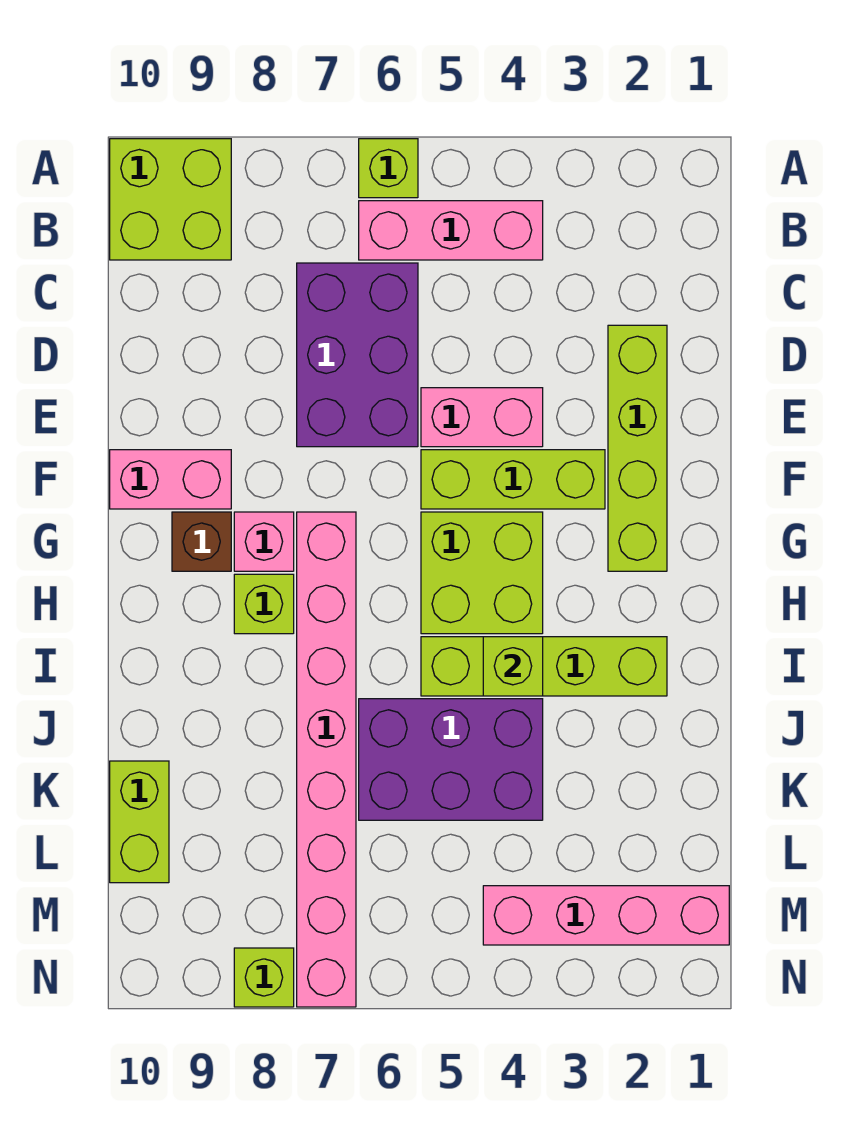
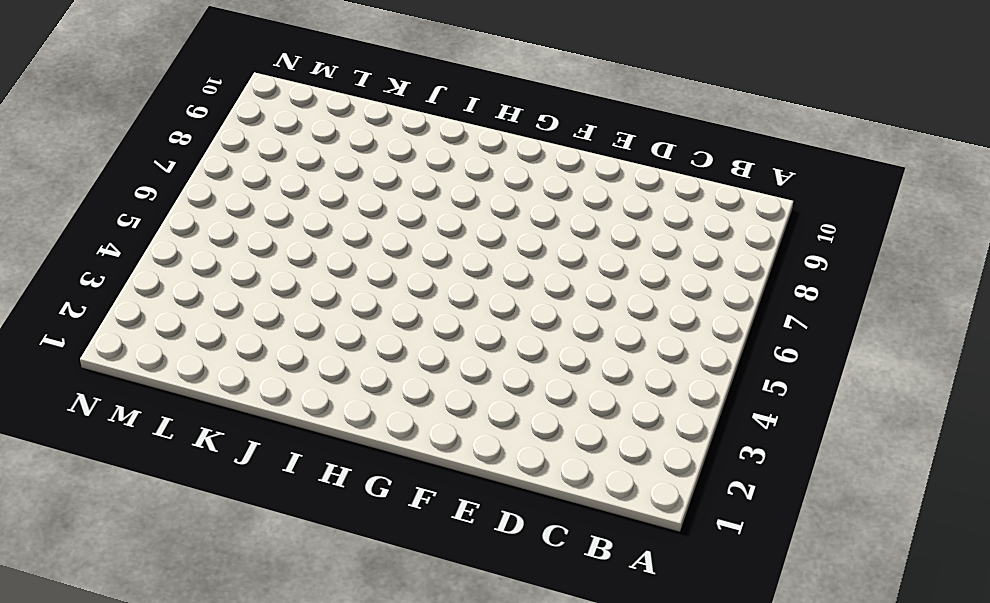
none -> lime 1x1 brick [359,139,418,198]
none -> lime 2x2 brick [110,139,231,260]
none -> pink 1x3 brick [359,201,543,260]

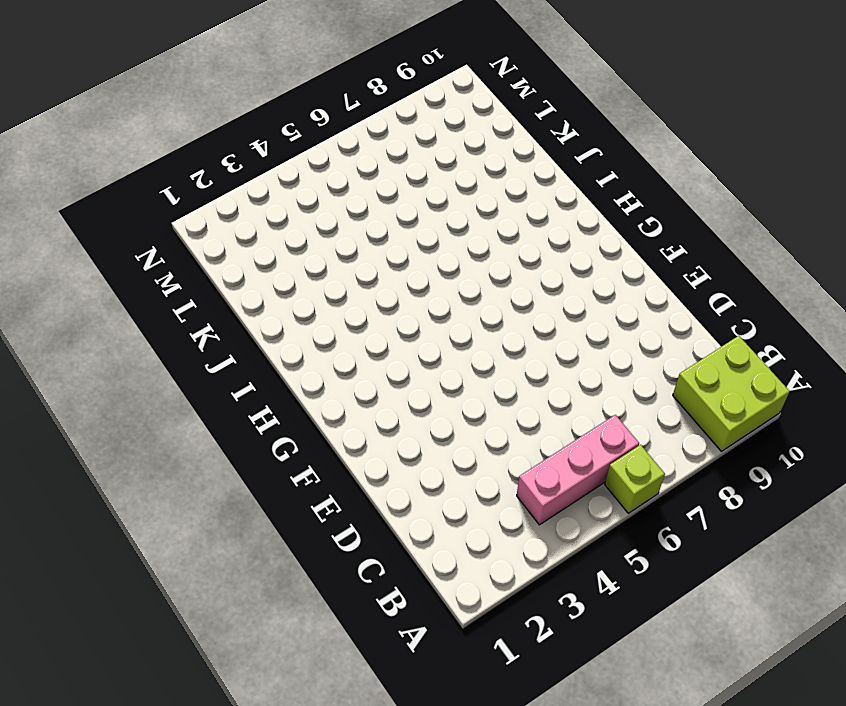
none -> purple 2x3 brick [297,263,418,447]
none -> lime 1x4 brick [608,325,667,571]
none -> pink 1x2 brick [421,388,543,447]

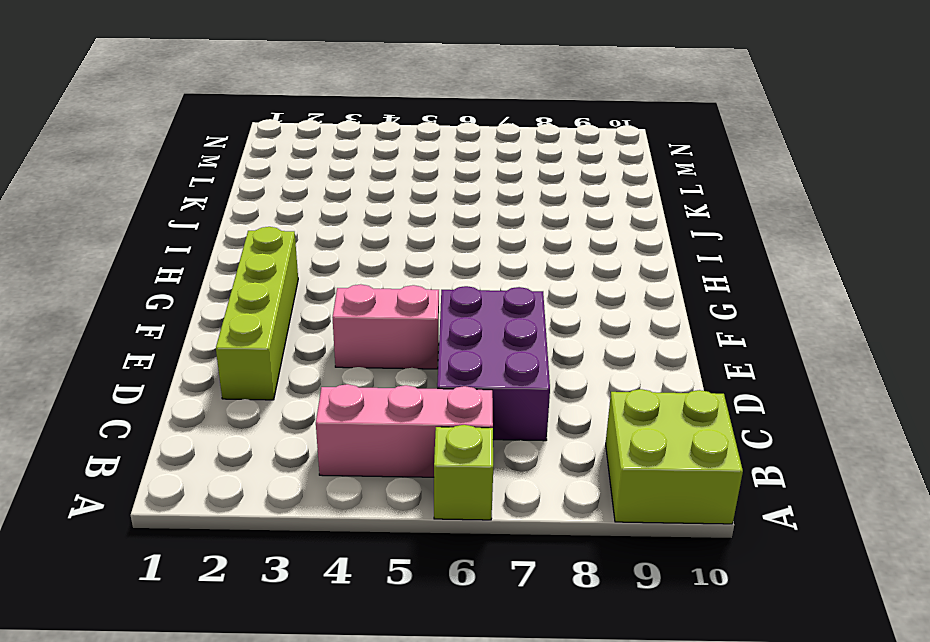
none -> lime 1x3 brick [421,450,605,509]
none -> pink 1x2 brick [110,450,231,509]
none -> lime 2x2 brick [421,512,543,634]

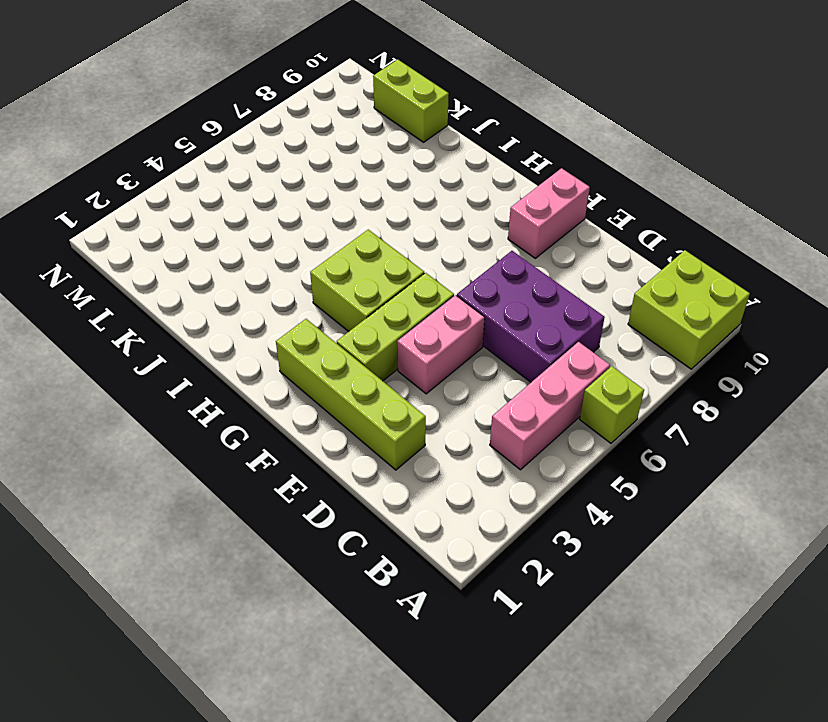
none -> pink 1x8 brick [297,512,356,1007]
none -> pink 1x1 brick [234,512,294,571]
none -> brown 1x1 brick [172,512,231,571]

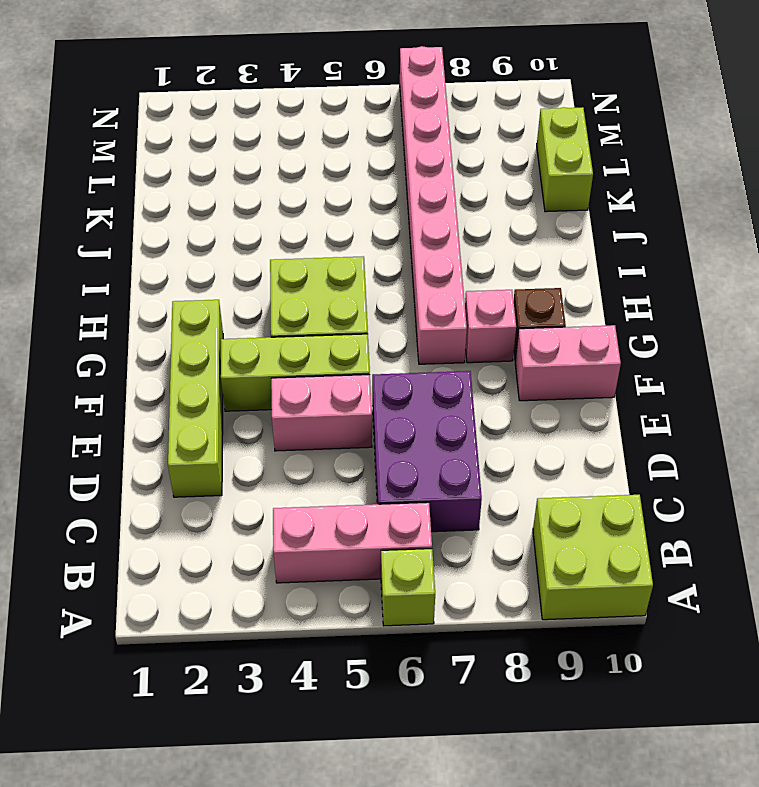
none -> lime 1x1 brick [234,574,294,634]
none -> lime 1x4 brick [421,637,667,696]
none -> purple 2x3 brick [359,699,543,820]

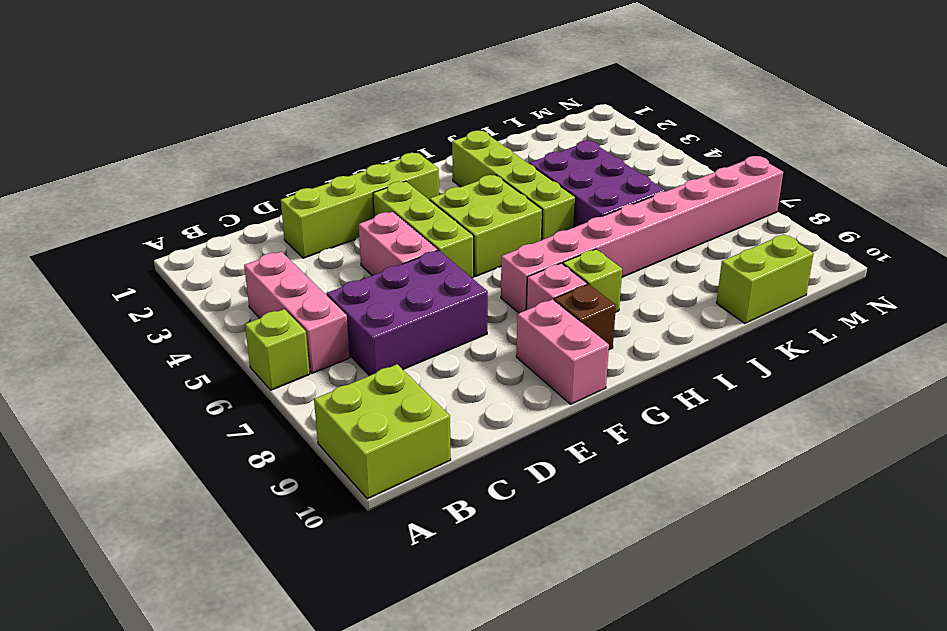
none -> pink 1x4 brick [483,886,729,945]
none -> lime 1x1 brick [234,948,294,1007]
none -> lime 1x1 brick [483,637,543,696]

